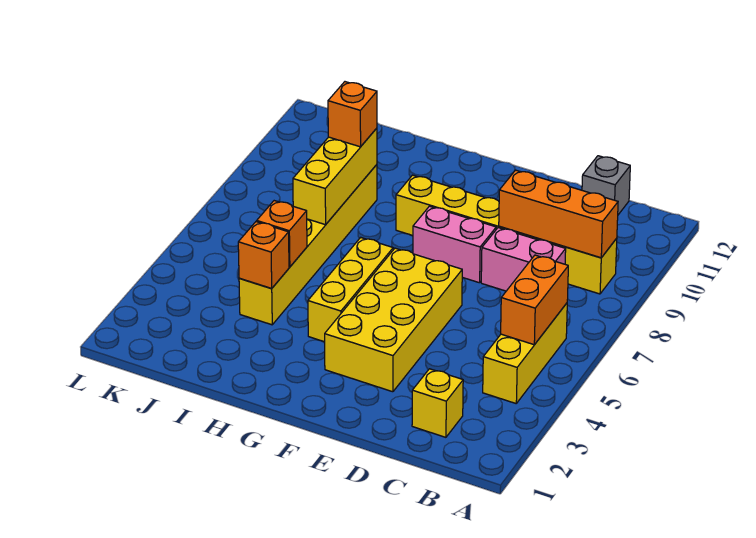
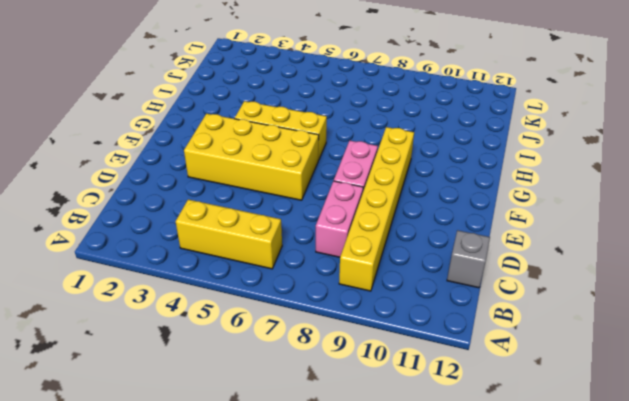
none -> yellow 1x1 brick [412,369,463,437]
none -> yellow 1x6 brick [239,165,377,325]
none -> orange 1x2 brick [501,255,568,345]

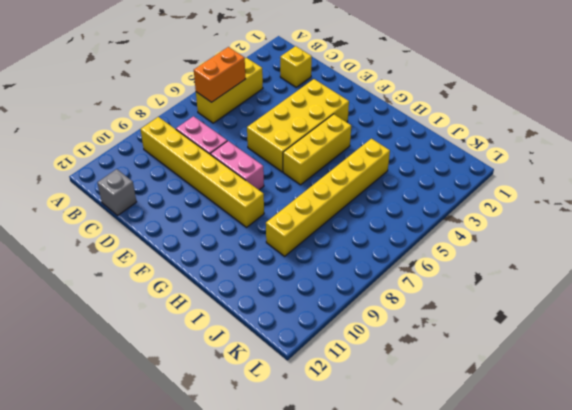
none -> orange 1x3 brick [499,170,618,258]
none -> orange 1x1 brick [238,222,289,289]
none -> orange 1x1 brick [257,201,307,267]

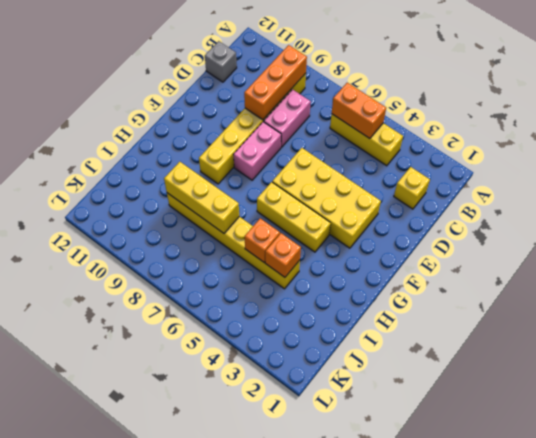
none -> orange 1x1 brick [328,82,377,147]

